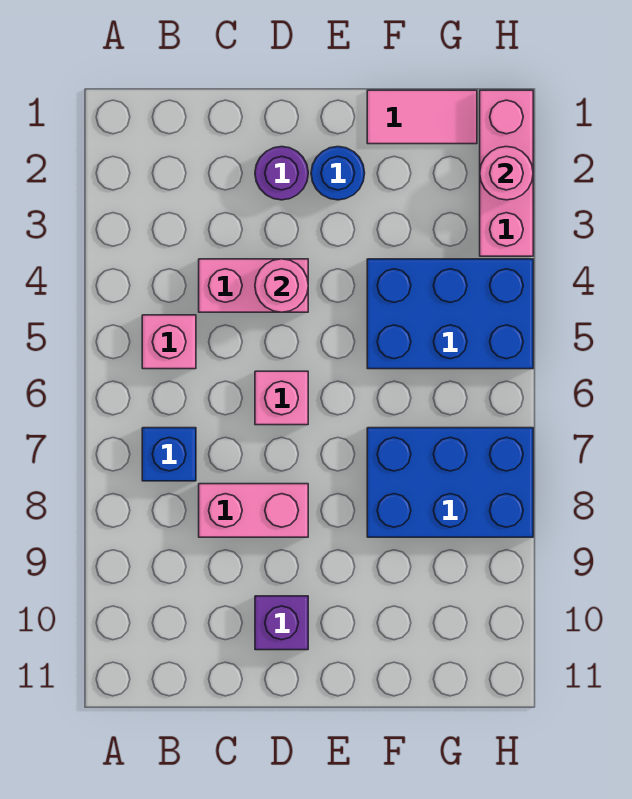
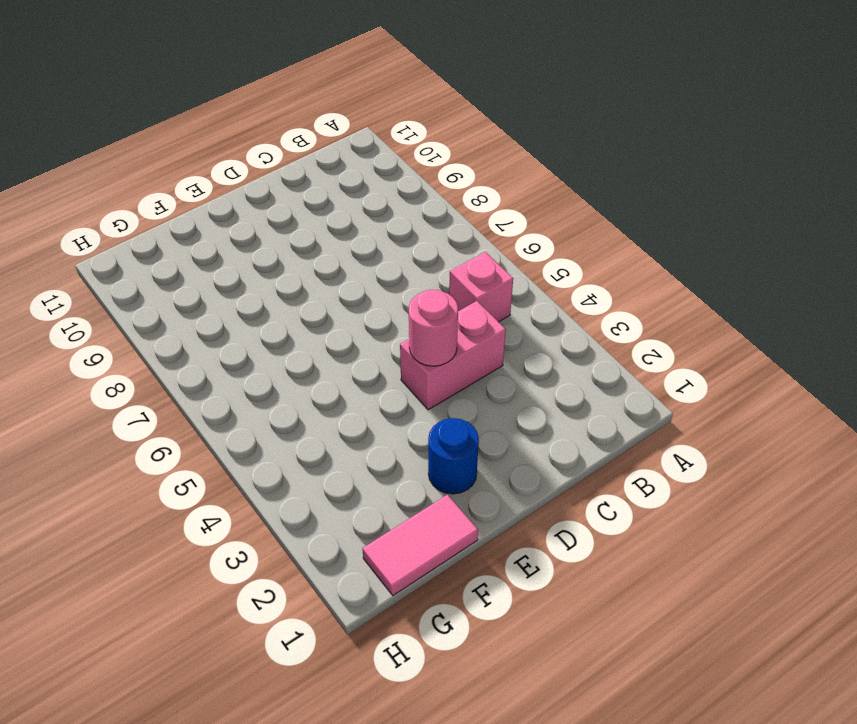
none -> blue 1x1 brick [142,428,196,481]
none -> pink 1x2 brick [199,484,308,537]
none -> purple 1x1 round brick [255,146,308,200]

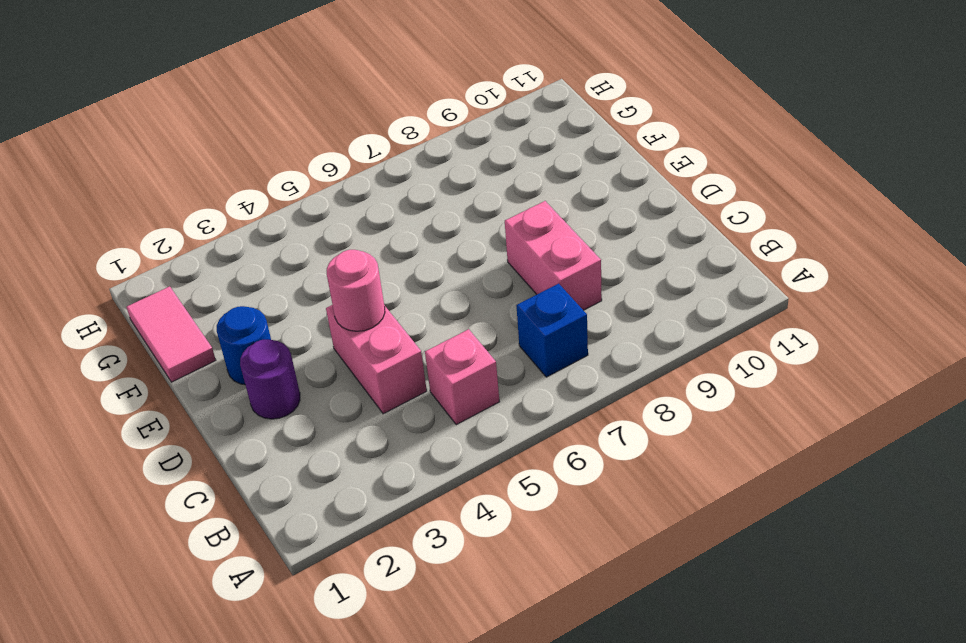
none -> pink 1x1 brick [255,371,308,425]
none -> purple 1x1 brick [255,596,308,650]
none -> blue 2x3 brick [367,259,533,369]

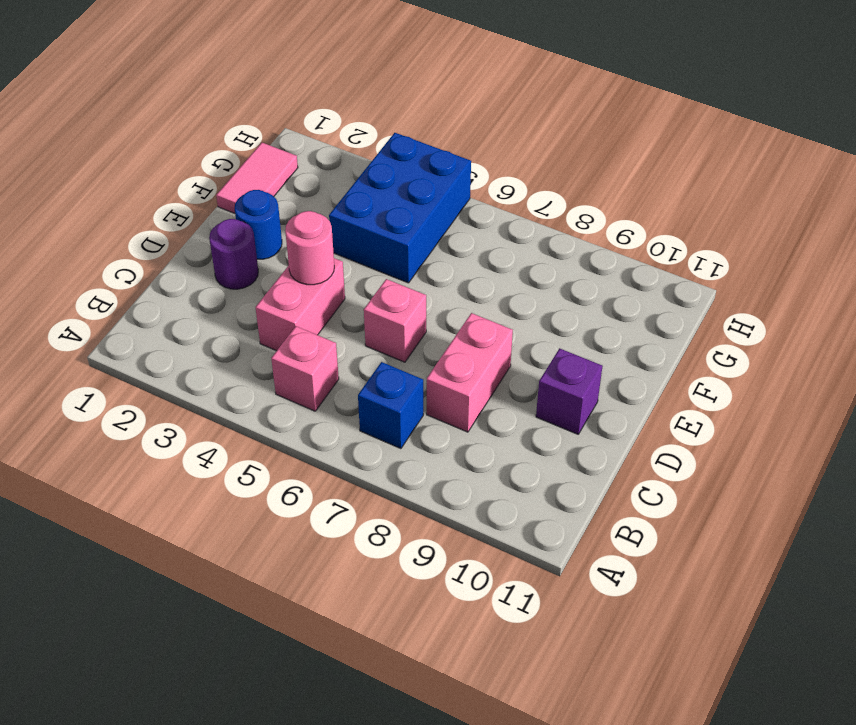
none -> blue 2x3 brick [367,428,533,537]
none -> pink 1x3 brick [480,90,533,256]
none -> pink 1x1 round brick [480,147,533,200]

